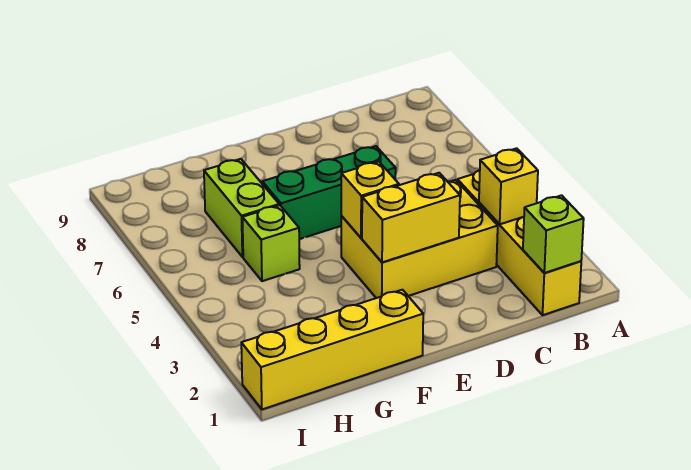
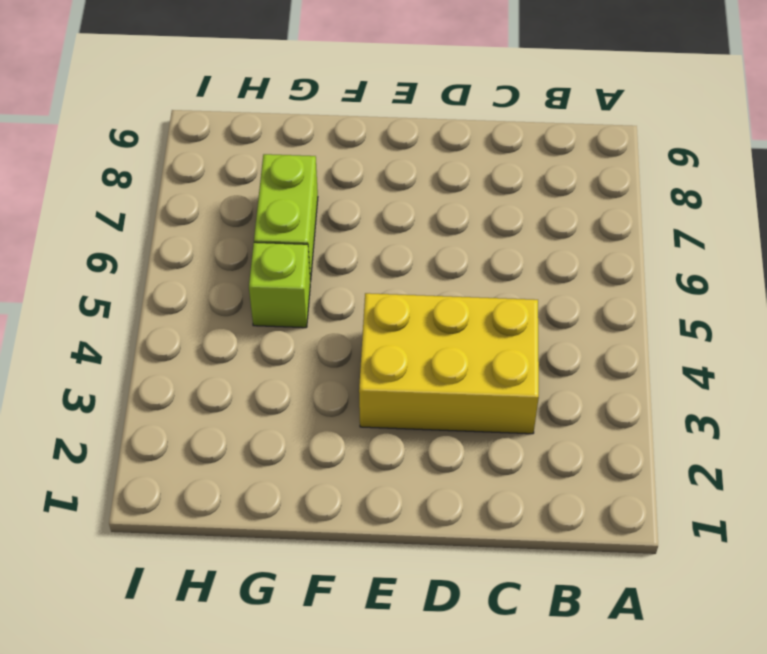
none -> yellow 1x4 brick [457,170,581,315]
none -> green 1x3 brick [262,146,396,239]

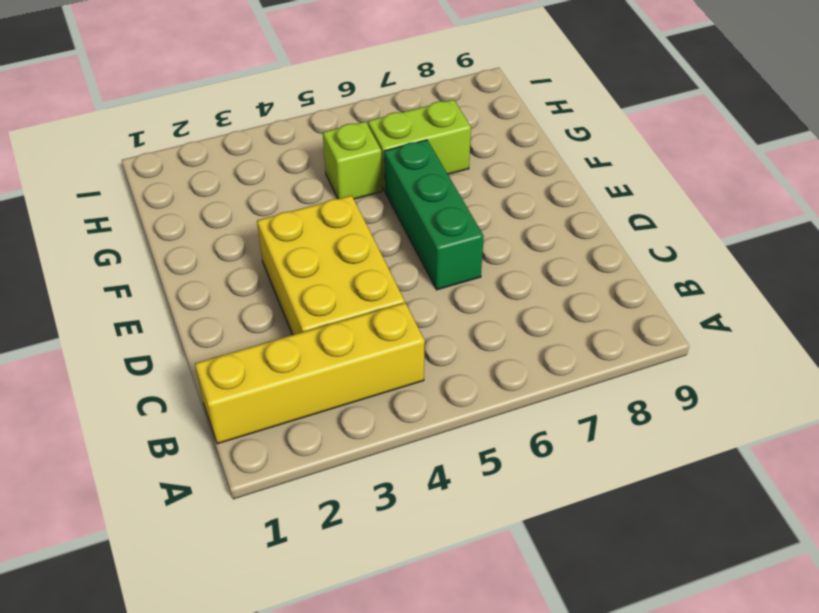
none -> yellow 1x4 brick [241,290,423,409]
none -> lime 1x1 brick [523,195,584,273]

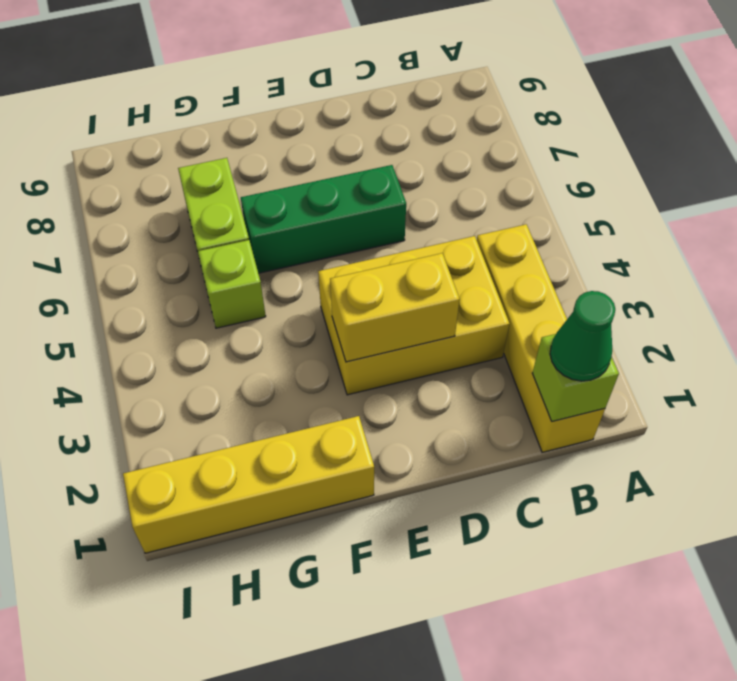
green 1x1 cone [550,291,615,381] -> none
none -> yellow 1x1 brick [479,148,538,224]
none -> yellow 1x1 brick [341,162,399,238]

